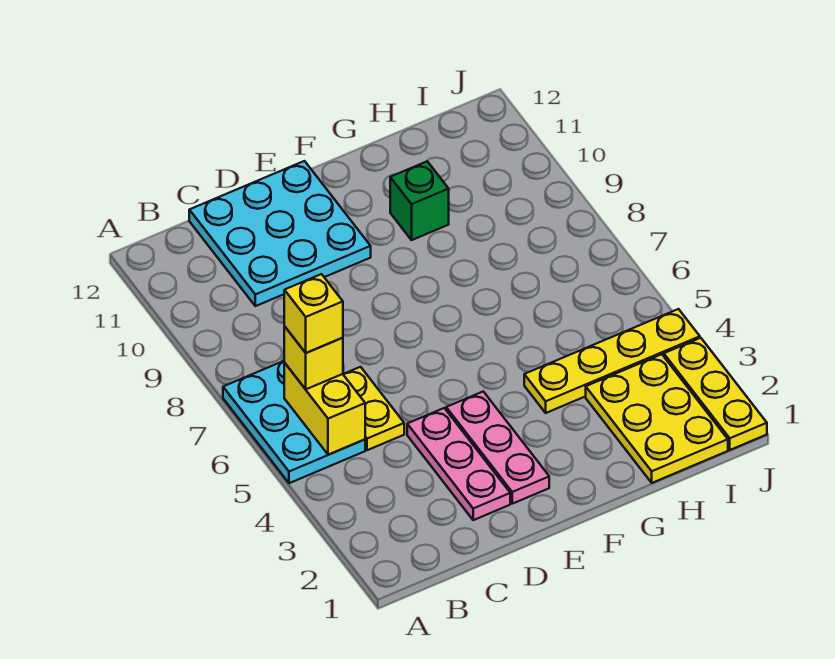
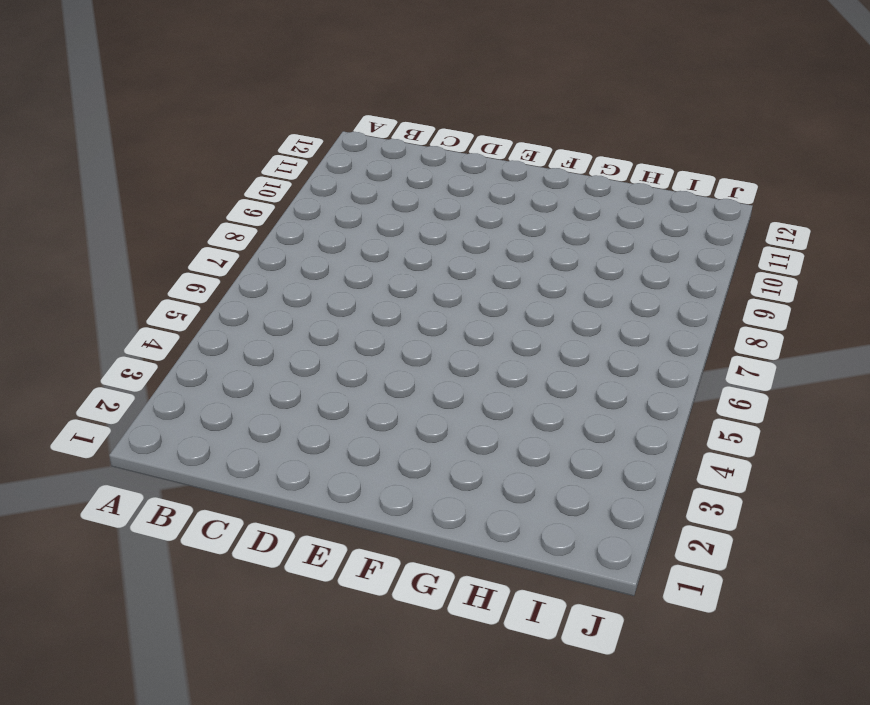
none -> cyan 2x3 plate [223,361,365,483]
none -> yellow 1x2 plate [343,367,404,450]
none -> cyan 3x3 plate [189,161,371,306]

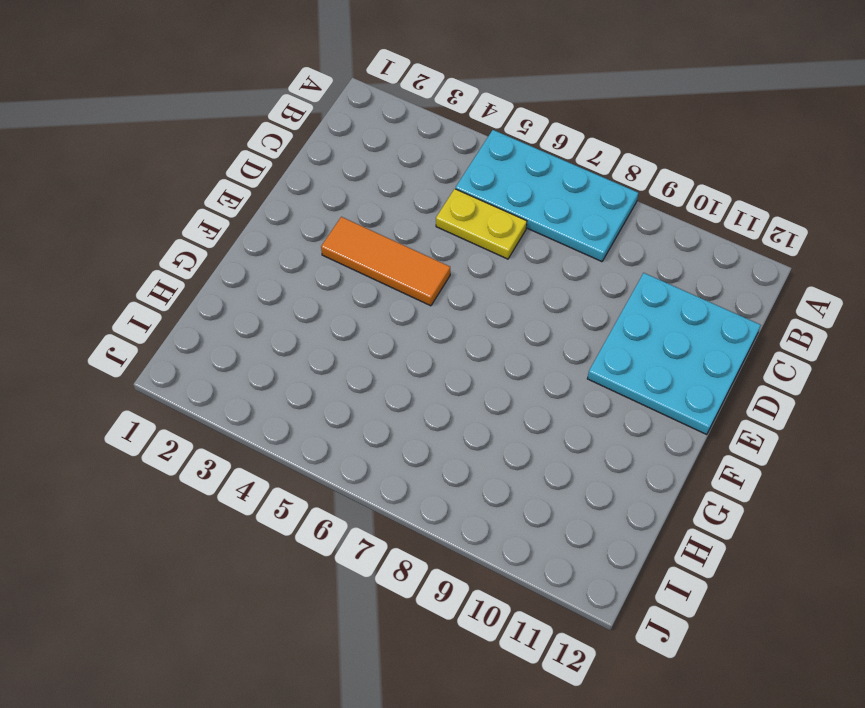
cyan 2x4 plate [456,130,638,262] -> cyan 2x3 plate [223,361,365,483]
orange 1x3 tile [321,217,450,306] -> pink 1x3 plate [446,392,549,504]
none -> pink 1x3 plate [407,408,510,520]
none -> yellow 1x4 plate [524,309,700,413]
none -> green 1x1 brick [390,161,449,240]

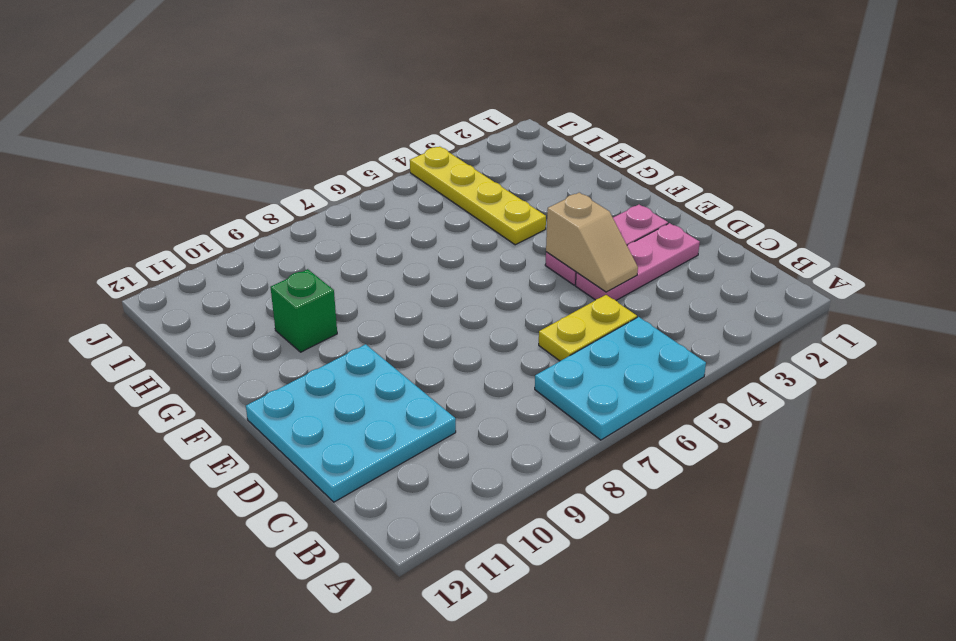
tan 1x2 slope [546,193,638,292] -> none
none -> yellow 2x3 plate [586,354,728,483]
none -> yellow 1x3 plate [664,338,767,450]
none -> yellow 1x2 brick [284,363,365,455]

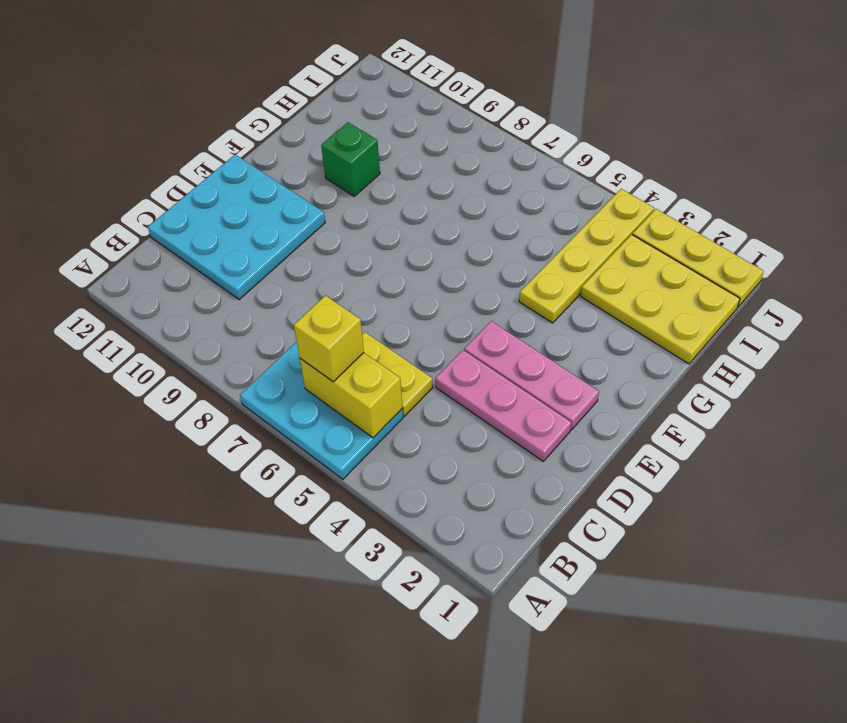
none -> yellow 1x1 brick [284,274,343,353]

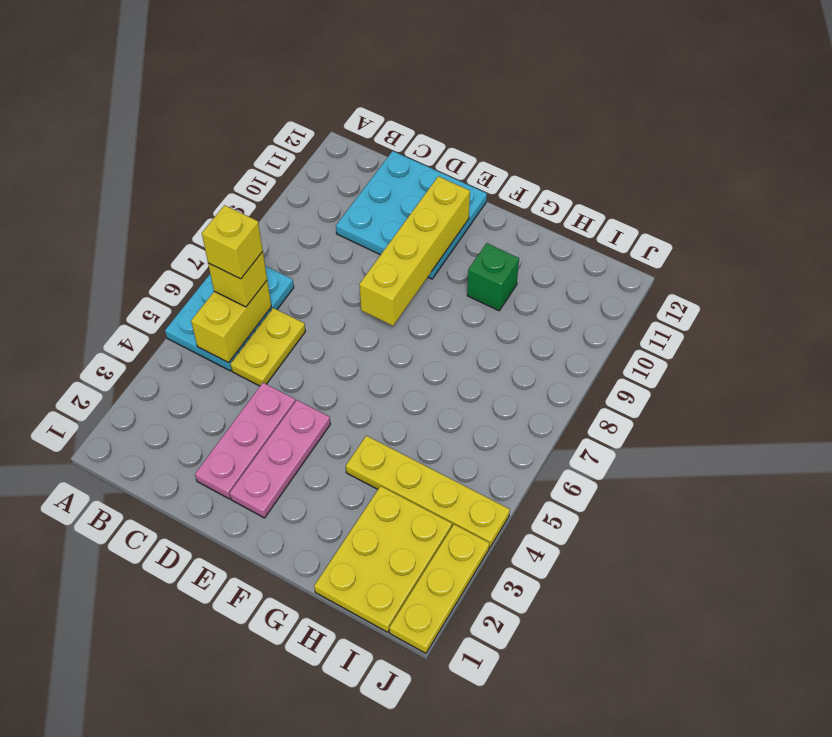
yellow 1x4 brick [359,176,470,326] -> none

